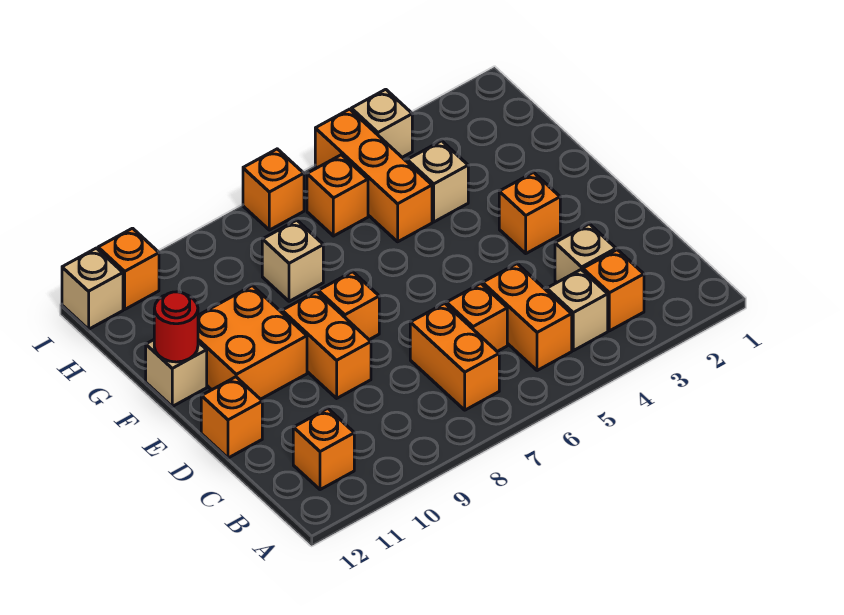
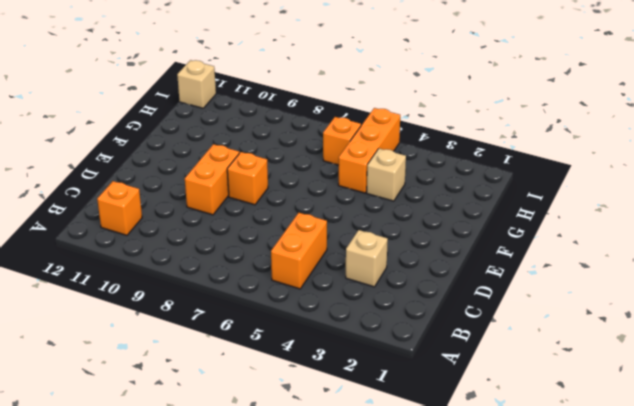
none -> orange 1x1 brick [583,250,644,331]
none -> tan 1x1 brick [547,270,608,351]
none -> orange 1x2 brick [410,303,499,410]

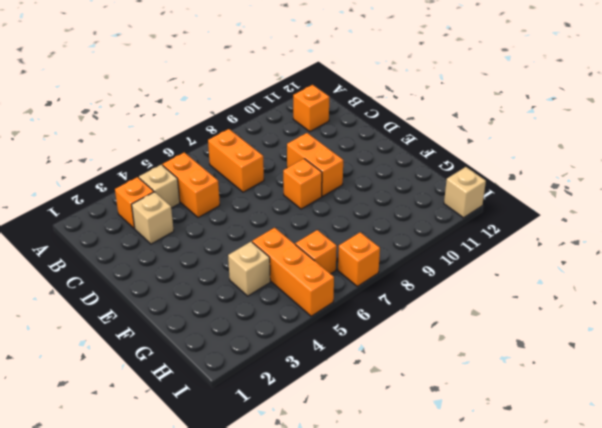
none -> orange 1x1 brick [446,284,507,352]
none -> orange 1x1 brick [201,377,262,458]
none -> orange 1x1 brick [499,172,560,253]

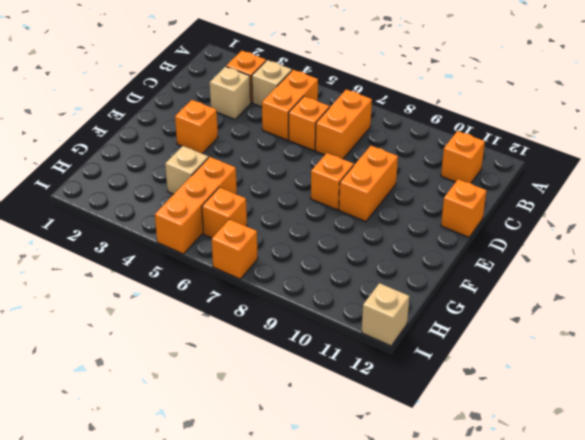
none -> orange 2x2 brick [198,286,307,399]
none -> tan 1x1 brick [146,340,207,406]
none -> tan 1x1 brick [262,220,323,301]

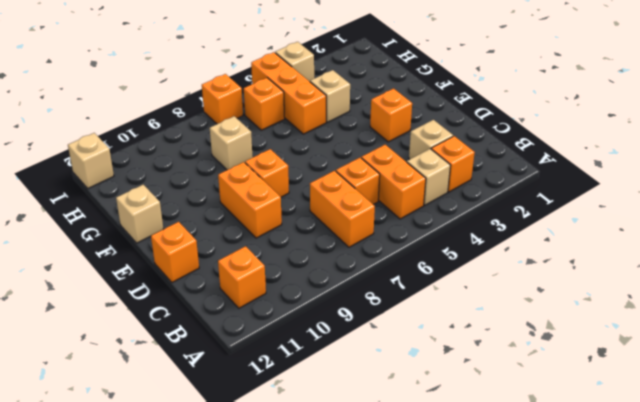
none -> orange 2x2 brick [198,286,307,399]
none -> orange 1x1 brick [98,228,159,309]
none -> red 1x1 round brick [154,292,198,362]

